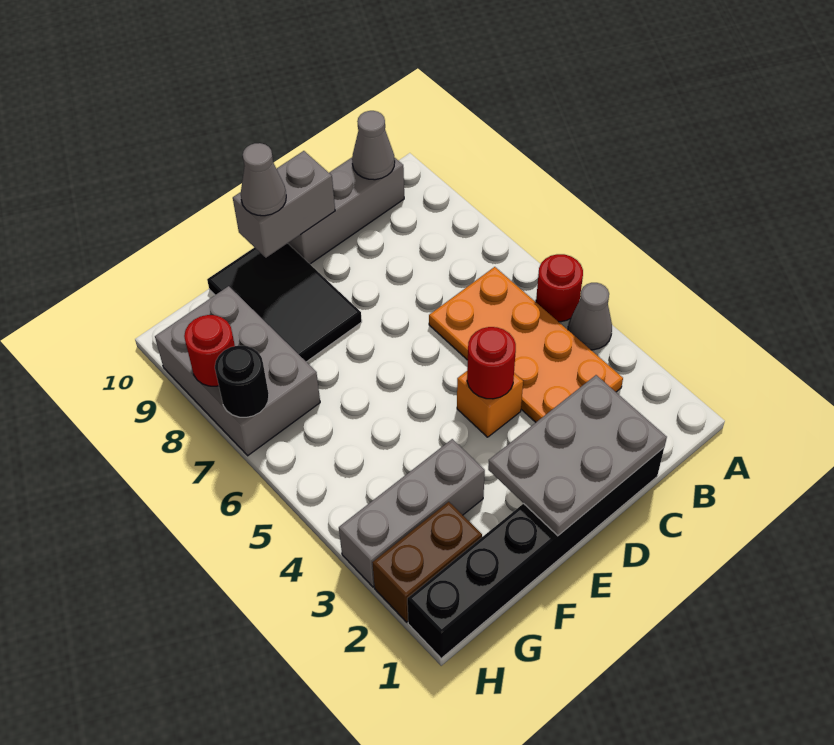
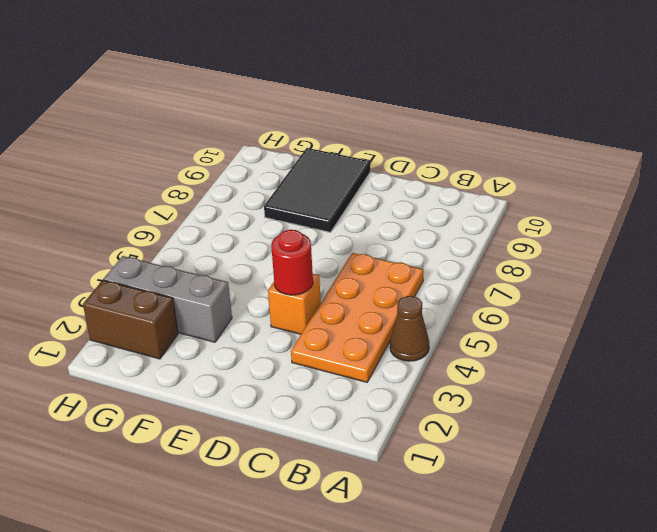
brown 1x1 cone [390,296,429,361] -> grey 1x1 cone [568,283,612,350]
none -> red 1x1 round brick [536,254,583,322]
none -> grey 1x3 brick [288,157,404,264]
none -> black 1x6 brick [407,448,664,658]

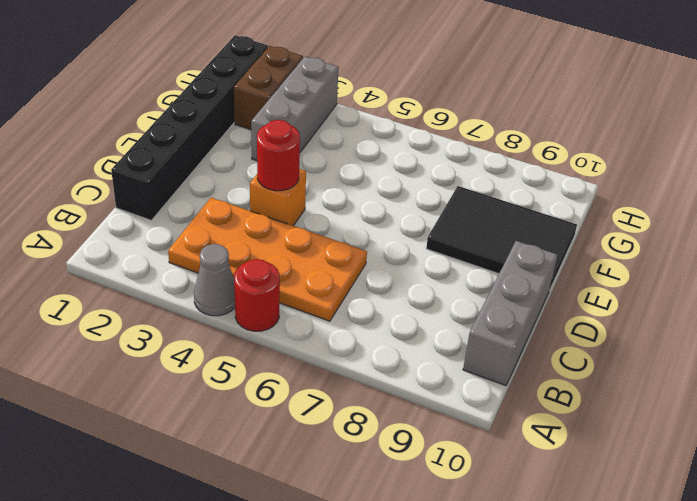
none -> grey 2x3 brick [155,286,320,456]
none -> grey 1x1 cone [352,111,395,180]
none -> grey 2x3 plate [488,375,667,536]

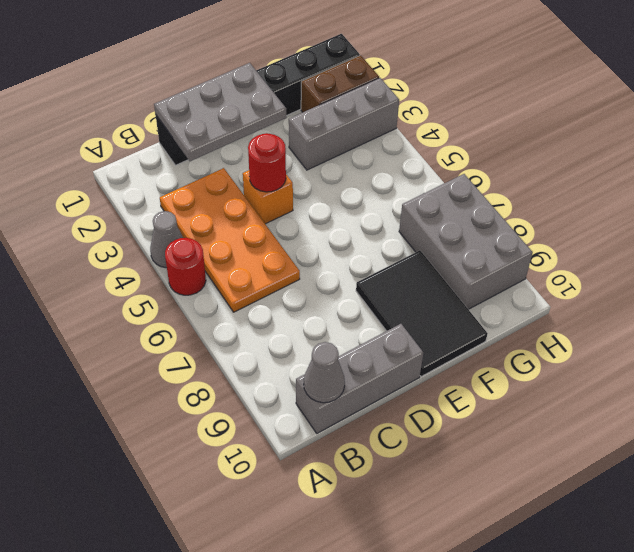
none -> grey 1x2 brick [233,151,335,258]
none -> black 1x1 round brick [215,345,269,417]
none -> red 1x1 round brick [184,315,235,386]

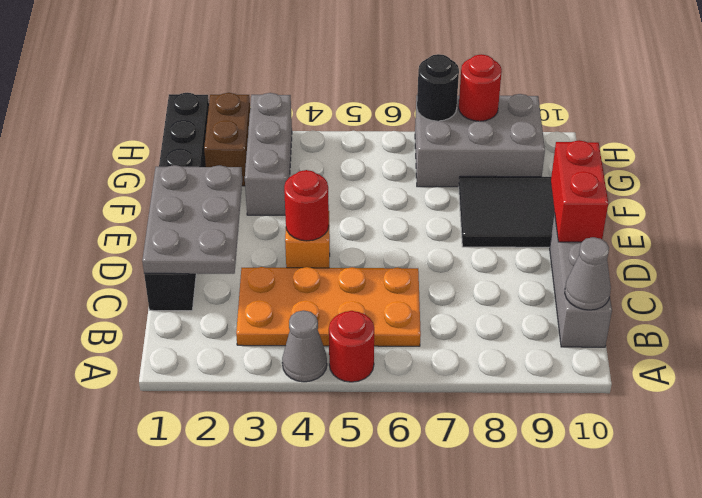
red 1x2 brick [551,140,608,242] -> grey 1x2 brick [233,151,335,258]
none -> grey 1x1 cone [241,143,286,216]

